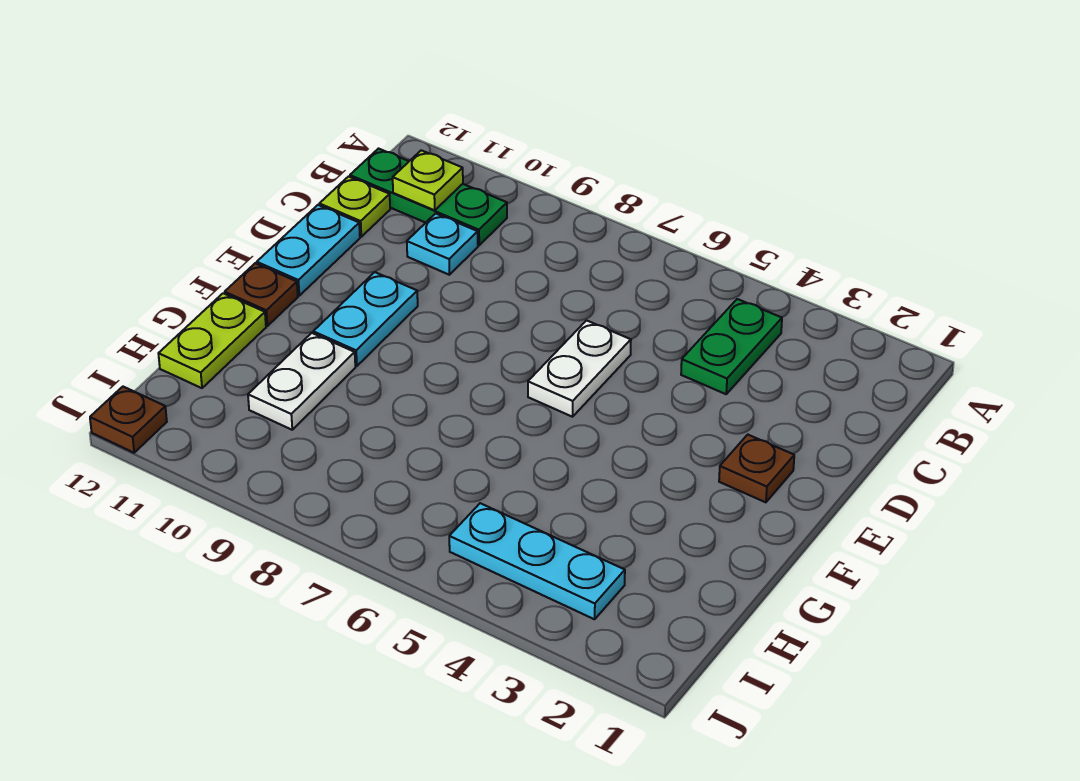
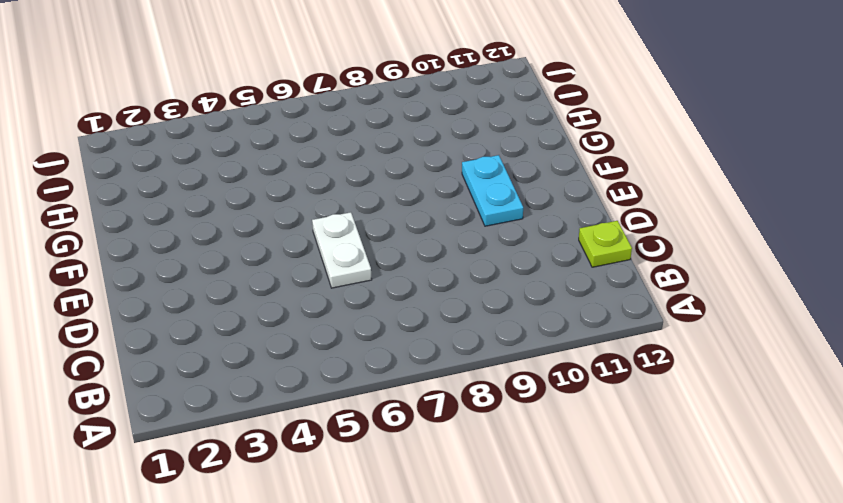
none -> green 1x2 plate [681,299,782,394]
none -> green 1x3 plate [350,149,507,245]
none -> cyan 1x1 plate [407,213,478,275]

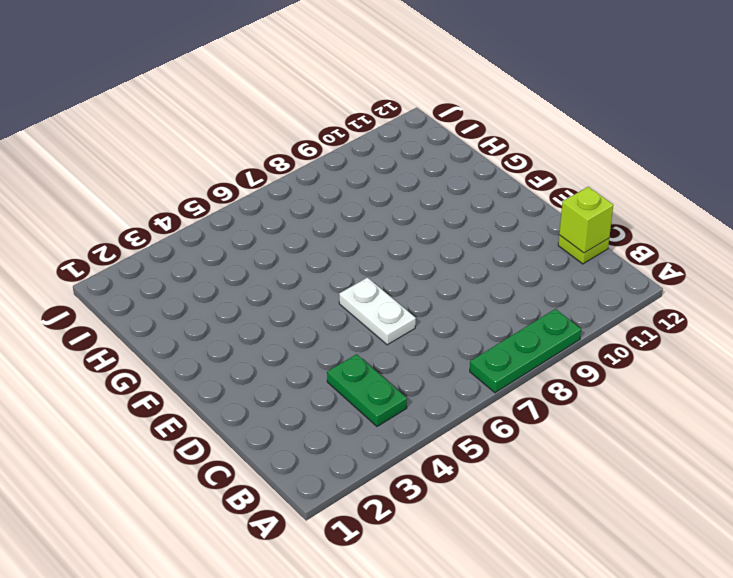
green 1x3 plate [470,309,581,393] -> green 1x3 plate moved to [350,149,507,245]
lime 1x1 brick [559,187,613,253] -> none
none -> cyan 1x1 plate [407,213,478,275]
none -> cyan 1x2 plate [257,205,360,296]
none -> brown 1x1 plate [719,435,794,502]

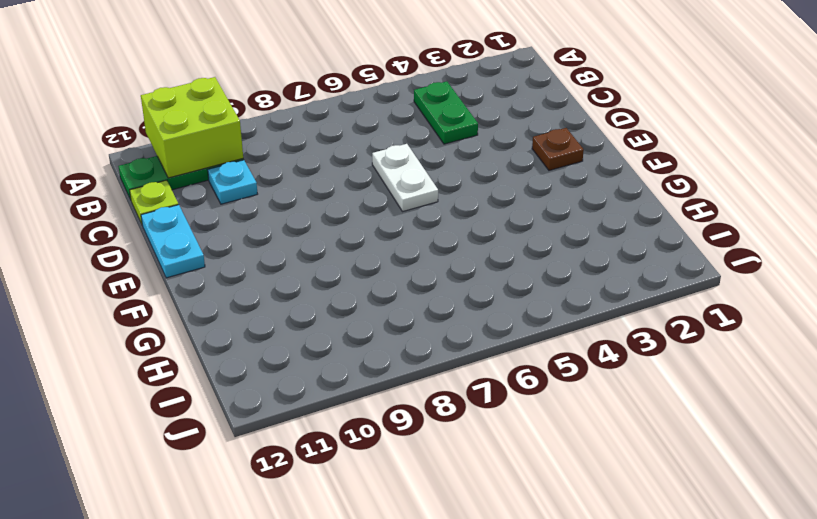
lime 2x2 brick [141,77,243,178] -> lime 1x1 plate [393,150,463,210]
none -> cyan 1x2 plate [313,272,418,366]
none -> brown 1x1 plate [225,263,298,326]
none -> white 1x2 plate [248,333,355,430]

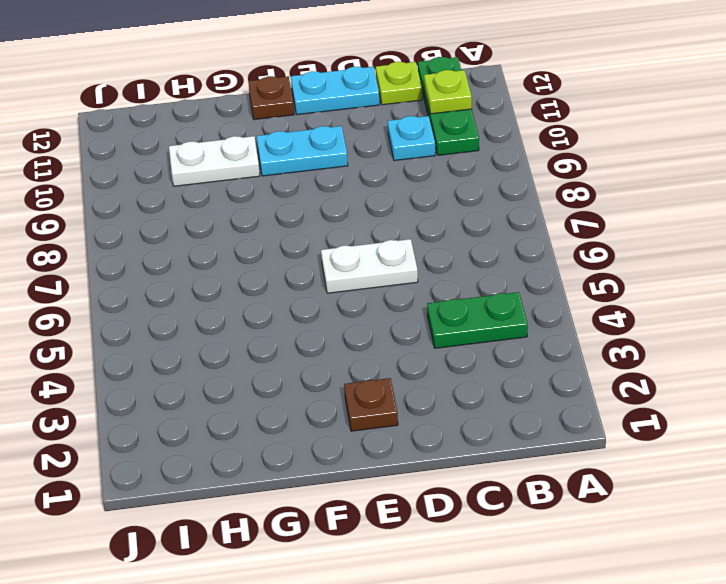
none -> lime 1x2 plate [158,293,266,388]
none -> cyan 1x3 plate [449,503,625,619]
none -> brown 1x1 plate [90,387,167,453]

